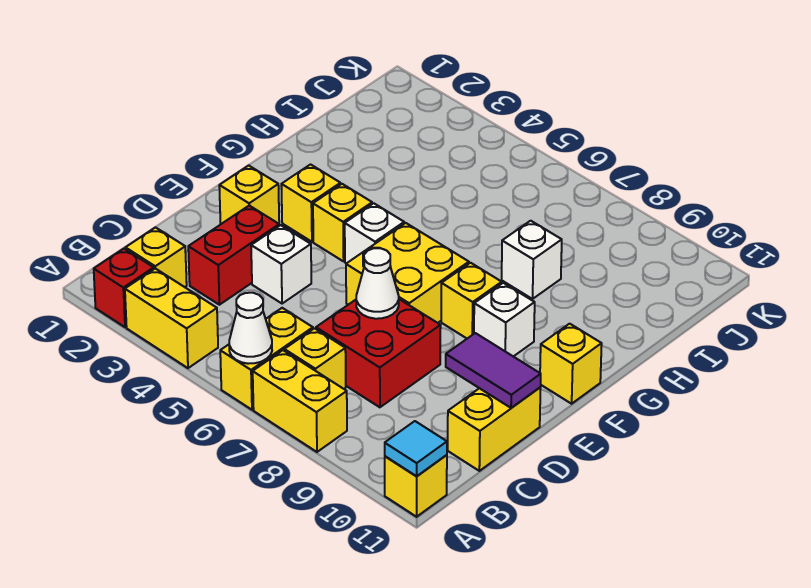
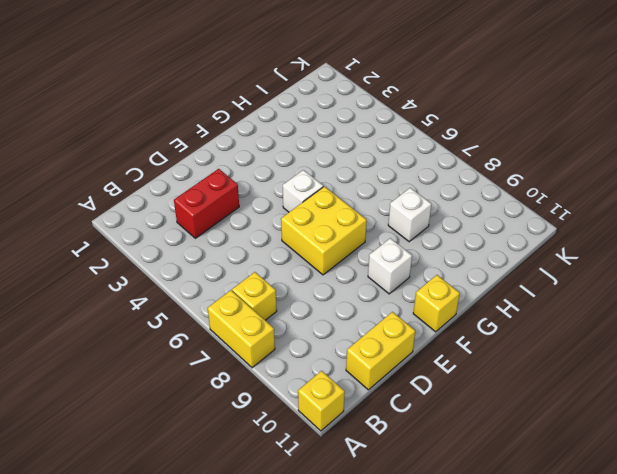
none -> red 1x1 brick [94,249,154,327]
none -> yellow 1x2 brick [125,269,218,368]
none -> yellow 1x2 brick [220,308,313,410]

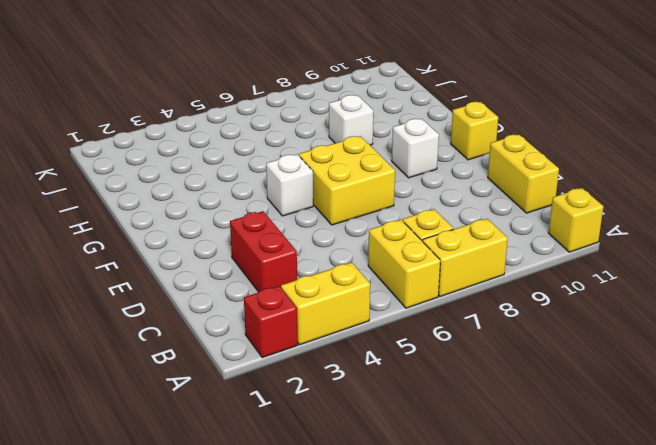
none -> yellow 1x1 brick [126,228,187,287]
none -> red 2x2 brick [316,299,441,407]
none -> white 1x1 brick [251,225,311,304]

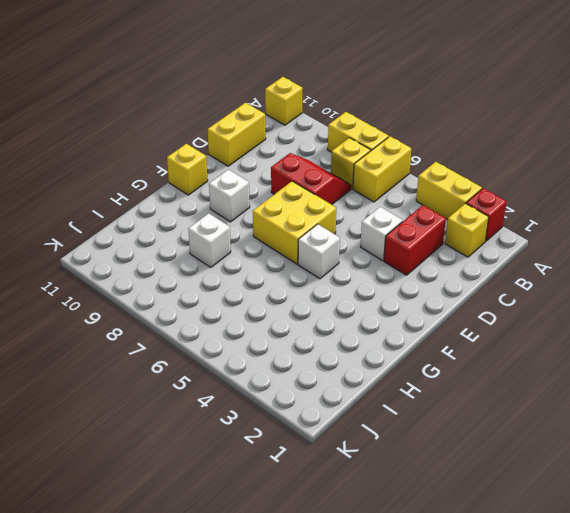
red 2x2 slope [271,153,351,205] -> red 2x2 brick [316,299,441,407]
none -> yellow 1x1 brick [219,166,279,224]
none -> yellow 1x1 brick [281,165,340,242]
none -> yellow 1x1 brick [313,184,372,261]

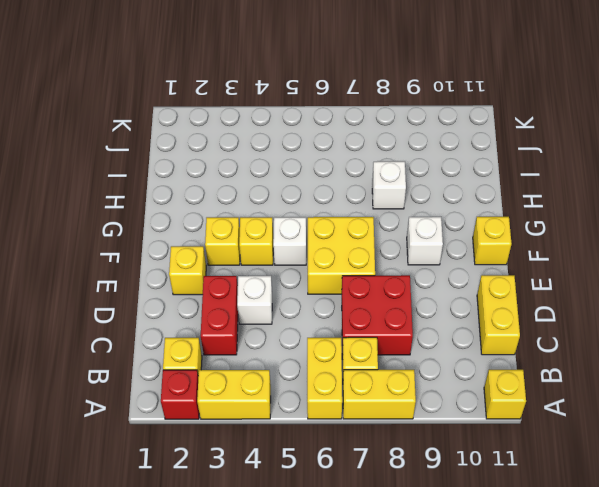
none -> yellow 1x1 brick [441,263,502,338]
none -> white 1x1 cone [229,293,272,364]
none -> cyan 1x1 tile [385,421,447,476]

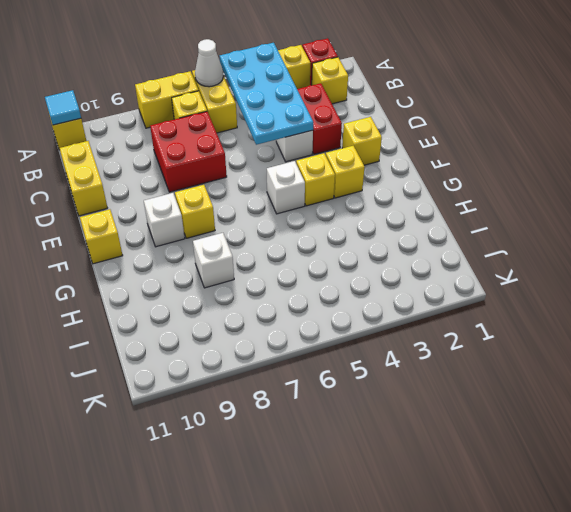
cyan 2x4 plate [220,43,313,145] -> none
none -> yellow 2x2 brick [346,223,469,323]
none -> white 1x1 cone [356,248,399,319]
none -> purple 1x2 tile [446,333,541,408]

